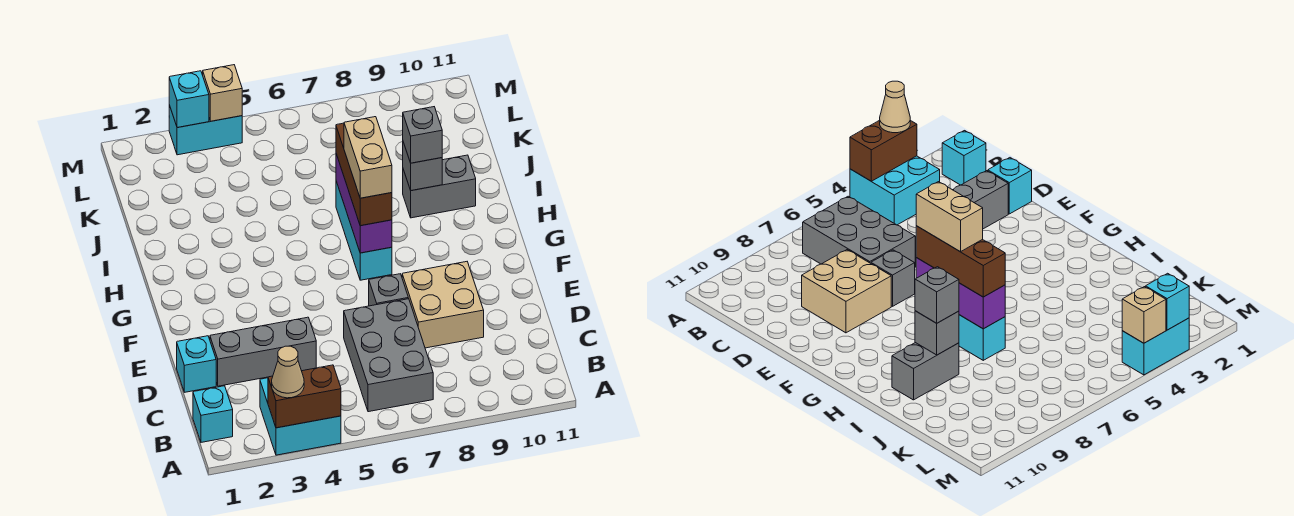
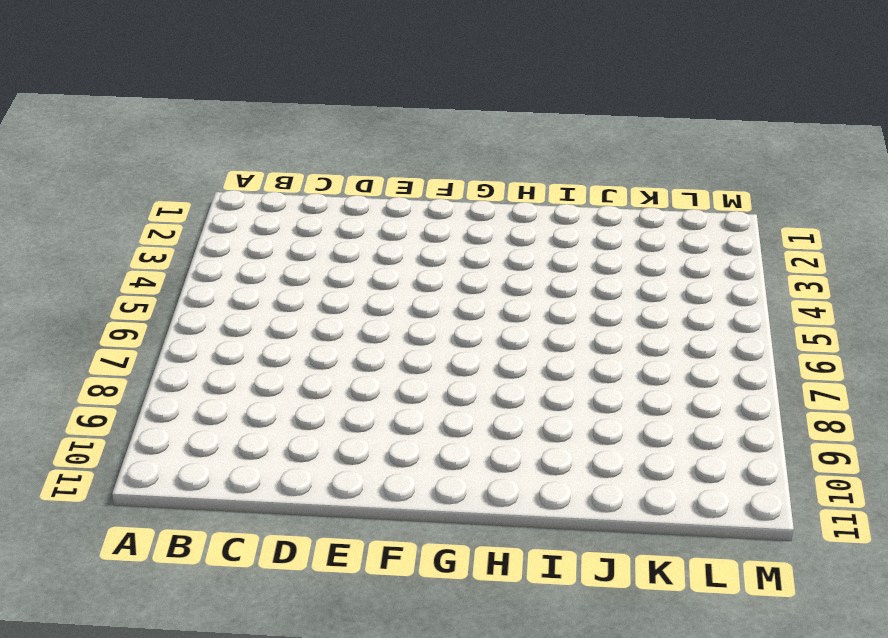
none -> cyan 2x2 brick [260,378,341,455]
none -> cyan 1x1 brick [193,386,233,442]
none -> grey 2x3 brick [344,299,433,412]

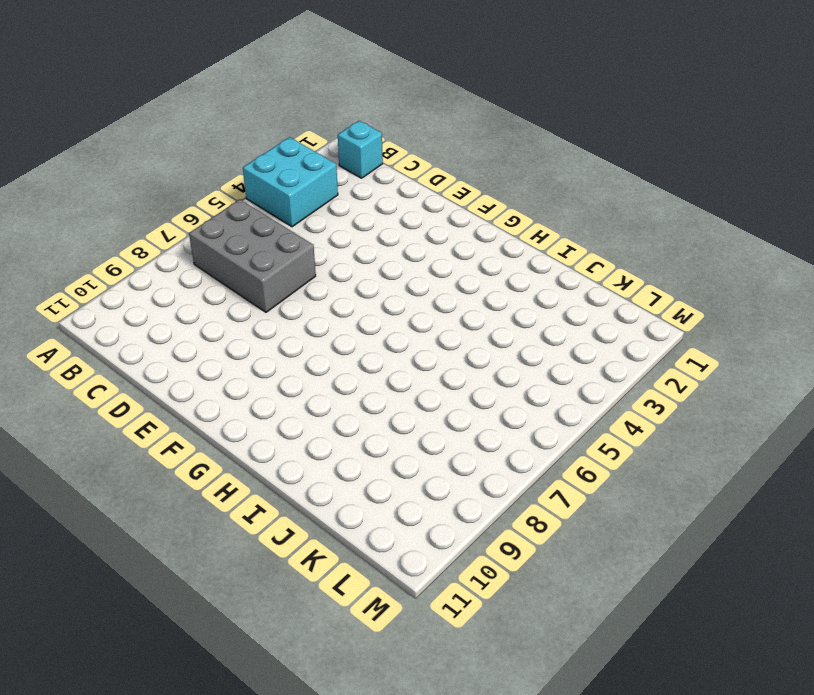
none -> cyan 1x1 brick [177,336,216,392]
none -> grey 1x3 brick [210,317,316,386]
none -> tan 2x2 brick [402,262,484,348]

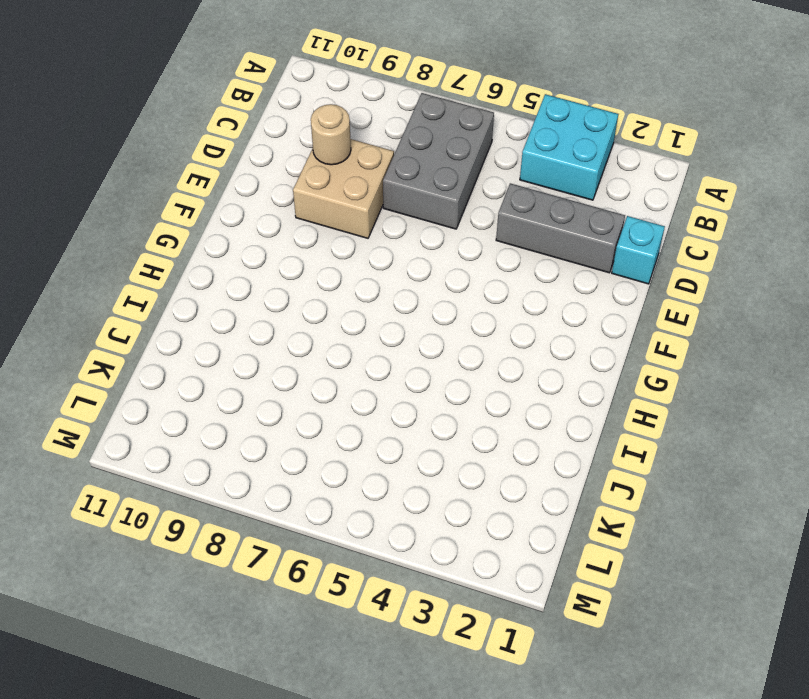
tan 1x1 round brick [311,104,351,165] -> none
none -> cyan 1x1 brick [193,386,233,442]
none -> grey 1x1 brick [369,274,408,306]
none -> cyan 1x3 brick [336,181,392,280]

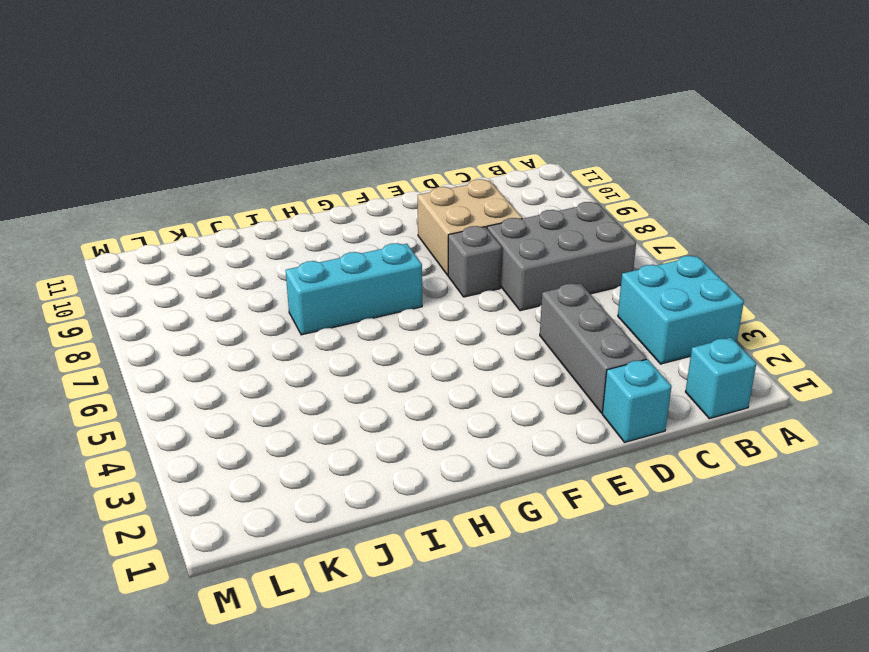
none -> grey 1x2 brick [403,155,476,218]
none -> cyan 1x2 brick [169,105,242,155]
none -> brown 1x2 brick [268,365,341,428]

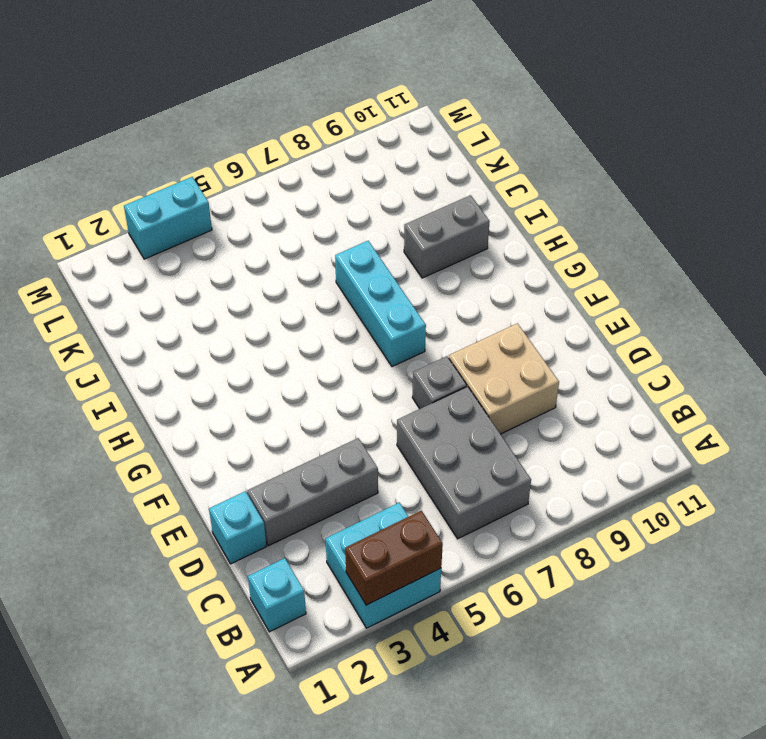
none -> purple 1x3 brick [336,154,392,253]
none -> grey 1x1 brick [403,142,442,191]
none -> cyan 1x1 brick [169,71,209,128]

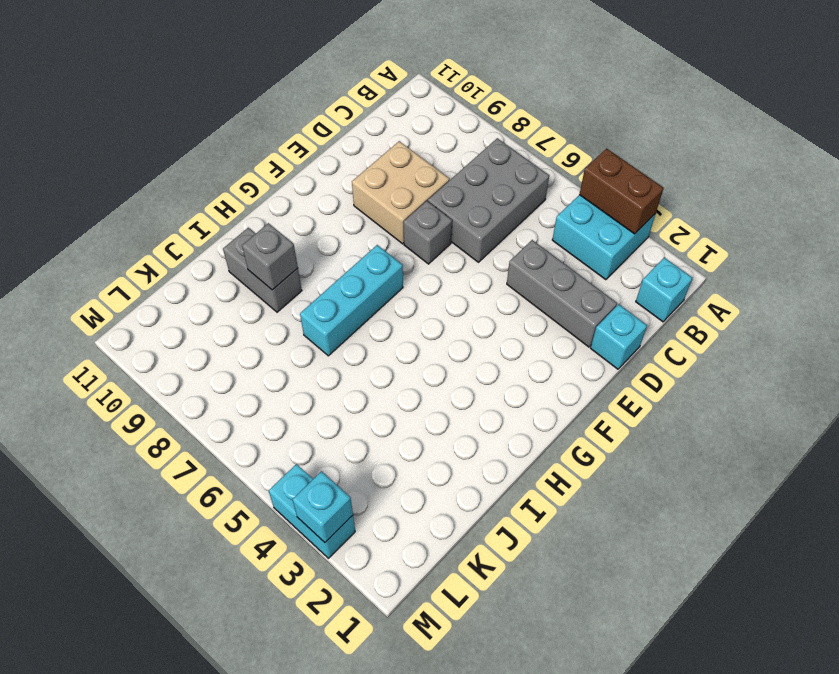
none -> purple 1x3 brick [336,154,392,253]
none -> tan 1x1 brick [203,65,242,121]
none -> tan 1x1 cone [272,346,304,398]

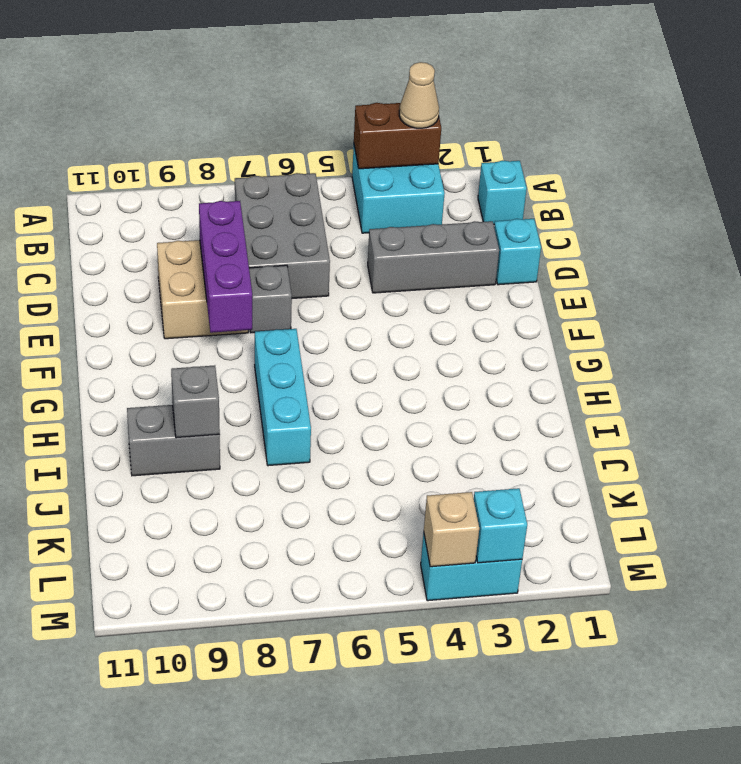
purple 1x3 brick [199,201,252,333] -> purple 1x3 brick moved to [336,154,392,253]
none -> brown 1x3 brick [336,123,392,226]
none -> grey 1x1 brick [403,107,442,163]
none -> tan 1x2 brick [344,117,392,198]

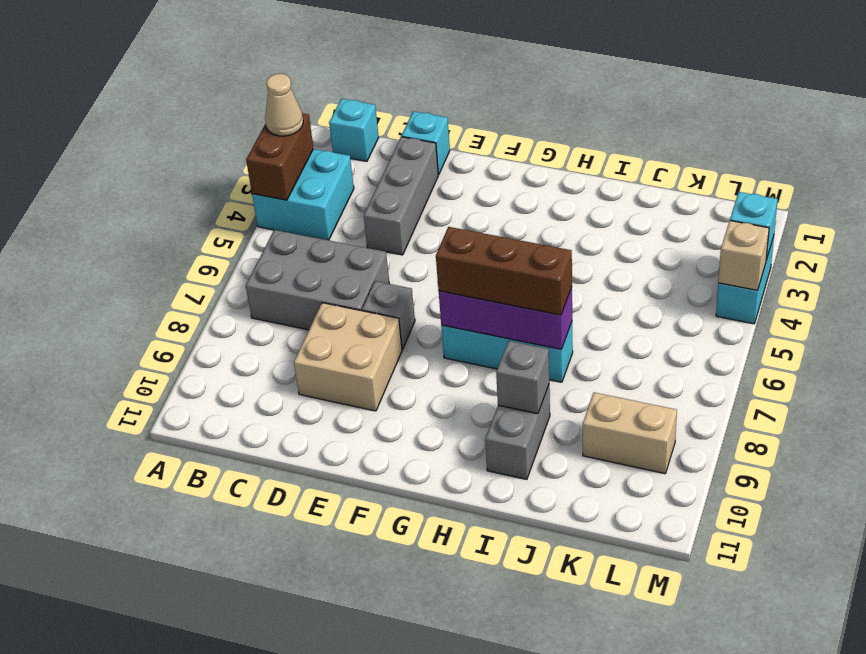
tan 1x2 brick [583,392,677,474] -> tan 1x2 brick moved to [344,117,392,198]
none -> grey 1x1 brick [403,107,442,163]

